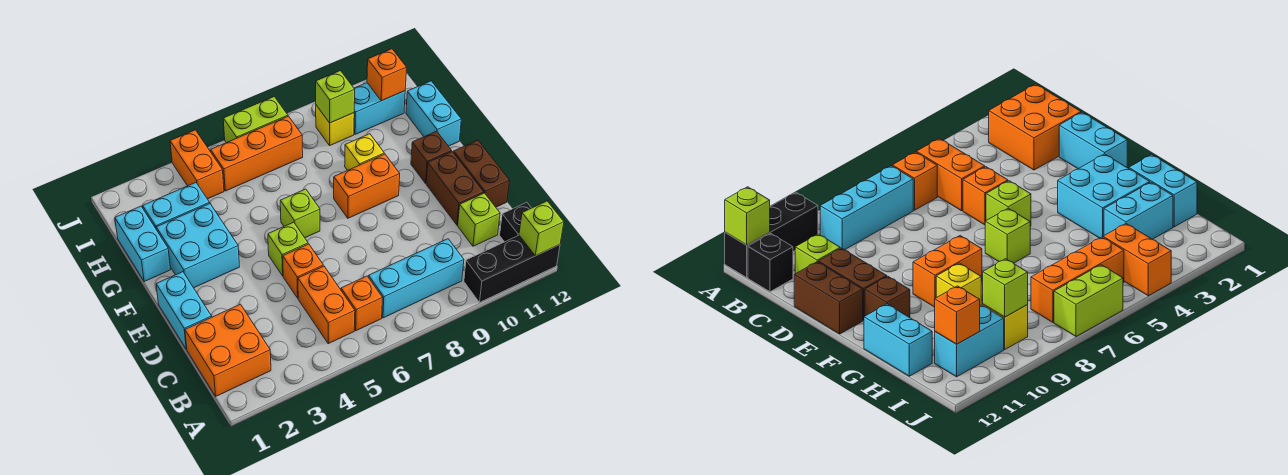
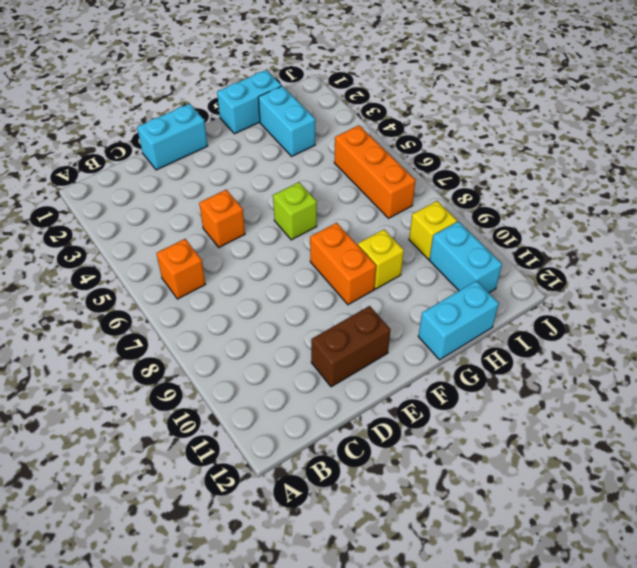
none -> black 1x3 brick [464,236,560,302]
none -> orange 2x2 brick [185,304,271,396]
none -> orange 1x2 brick [298,266,355,344]

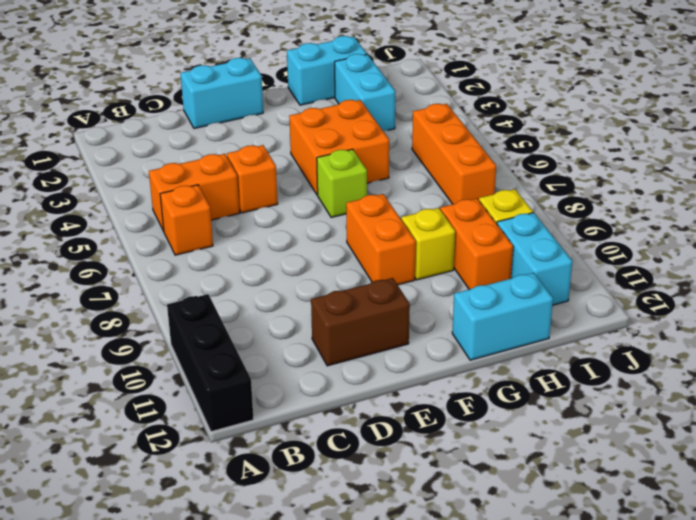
orange 2x2 brick [289,100,389,195] -> orange 2x2 brick moved to [185,304,271,396]
orange 1x2 brick [440,199,513,289] -> orange 1x2 brick turned to [170,130,224,199]
none -> cyan 1x3 brick [369,239,464,318]
none -> black 1x1 brick [500,202,531,242]
none -> lime 1x1 brick [458,193,500,246]

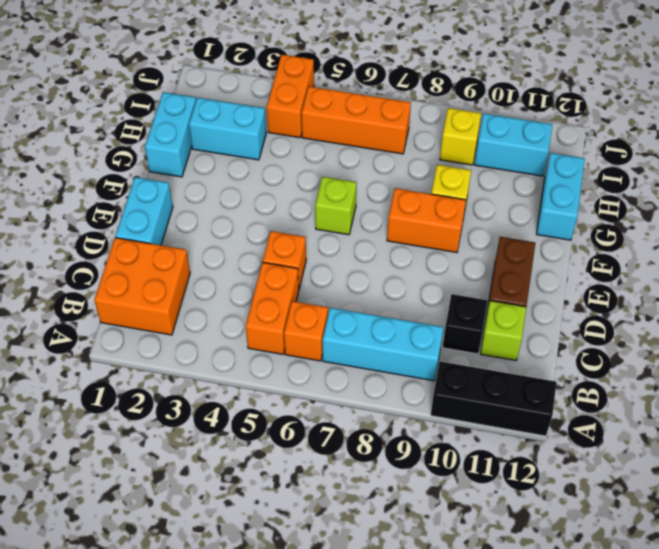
black 1x1 brick [443,294,488,354] -> black 1x1 brick moved to [500,202,531,242]
none -> brown 1x2 brick [453,140,510,207]
none -> lime 1x1 brick [268,222,308,276]
none -> cyan 2x2 brick [156,204,239,288]

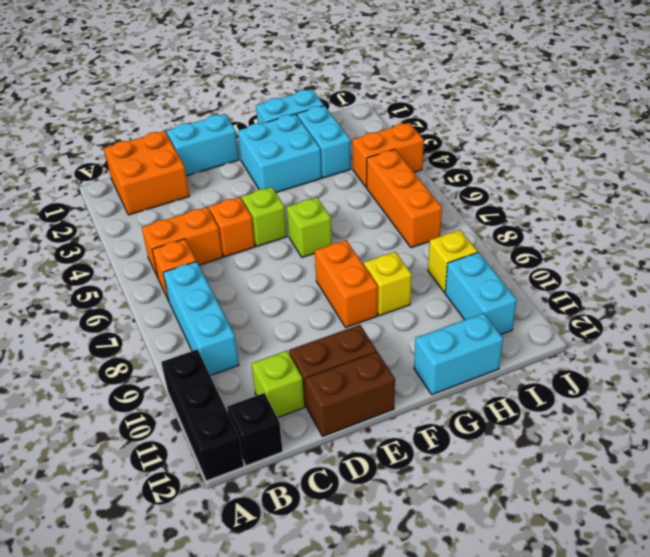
none -> brown 1x1 brick [411,131,452,183]
none -> lime 1x2 brick [223,97,288,143]
none -> lime 1x1 brick [519,201,564,256]

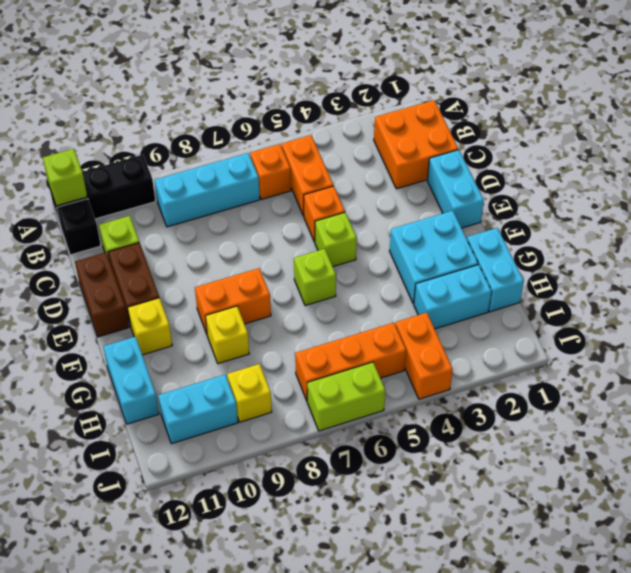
yellow 1x1 brick [128,298,172,355] -> brown 1x1 brick [411,131,452,183]
none -> lime 1x1 brick [316,71,355,123]
none -> orange 1x1 brick [367,49,407,101]

